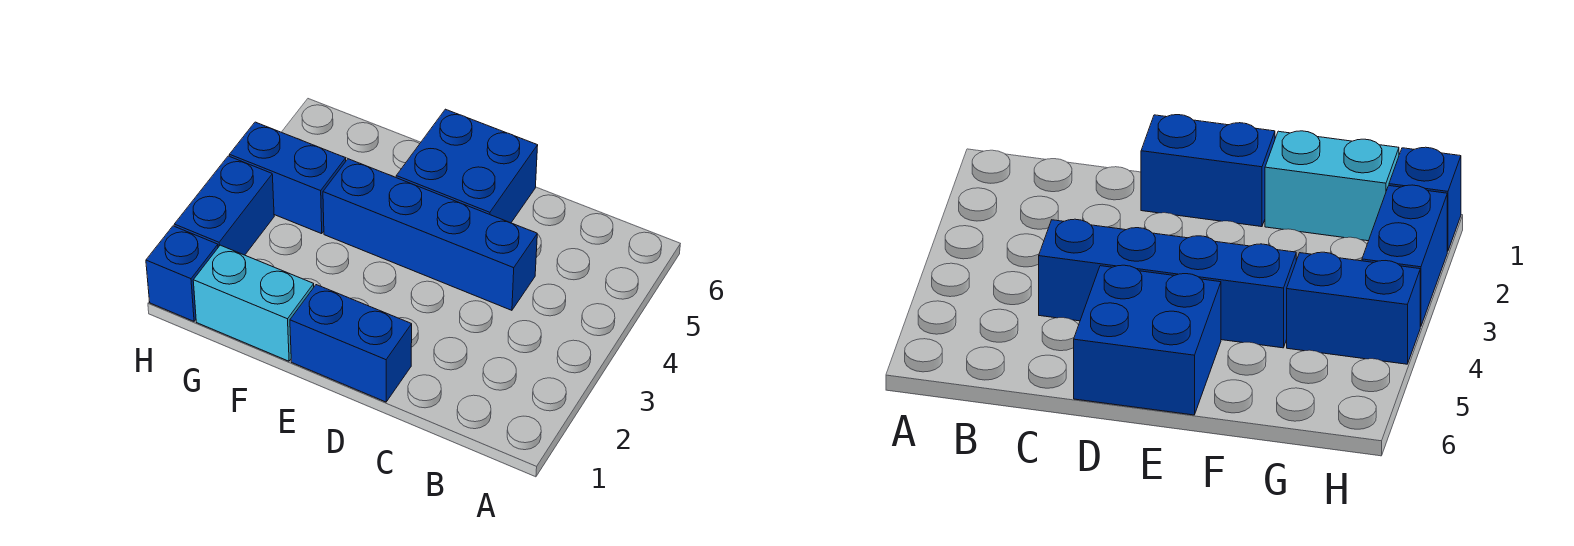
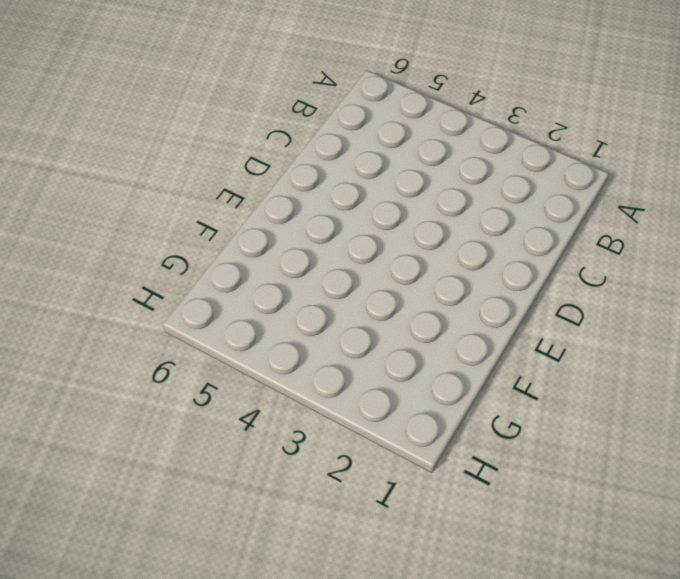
none -> blue 1x4 brick [323,159,537,310]
none -> blue 1x2 brick [290,285,412,402]

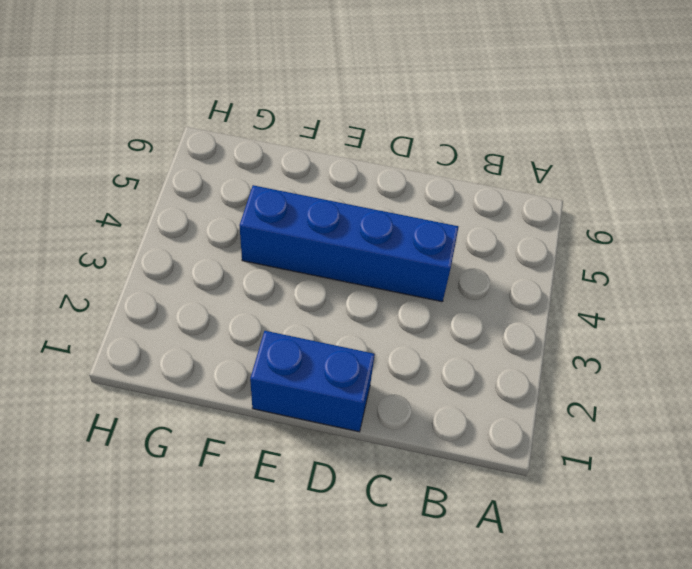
none -> blue 2x2 brick [396,109,538,223]
none -> cyan 1x2 brick [193,245,314,361]

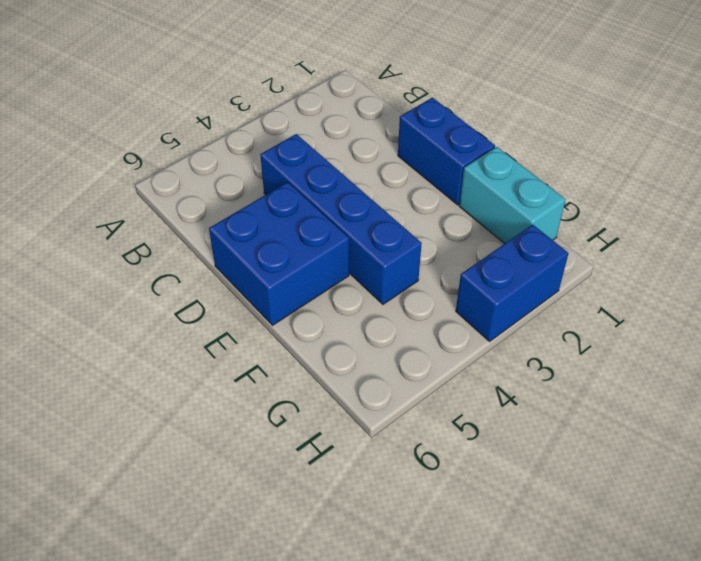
none -> blue 1x2 brick [229,122,346,234]
none -> blue 1x1 brick [146,226,218,321]

